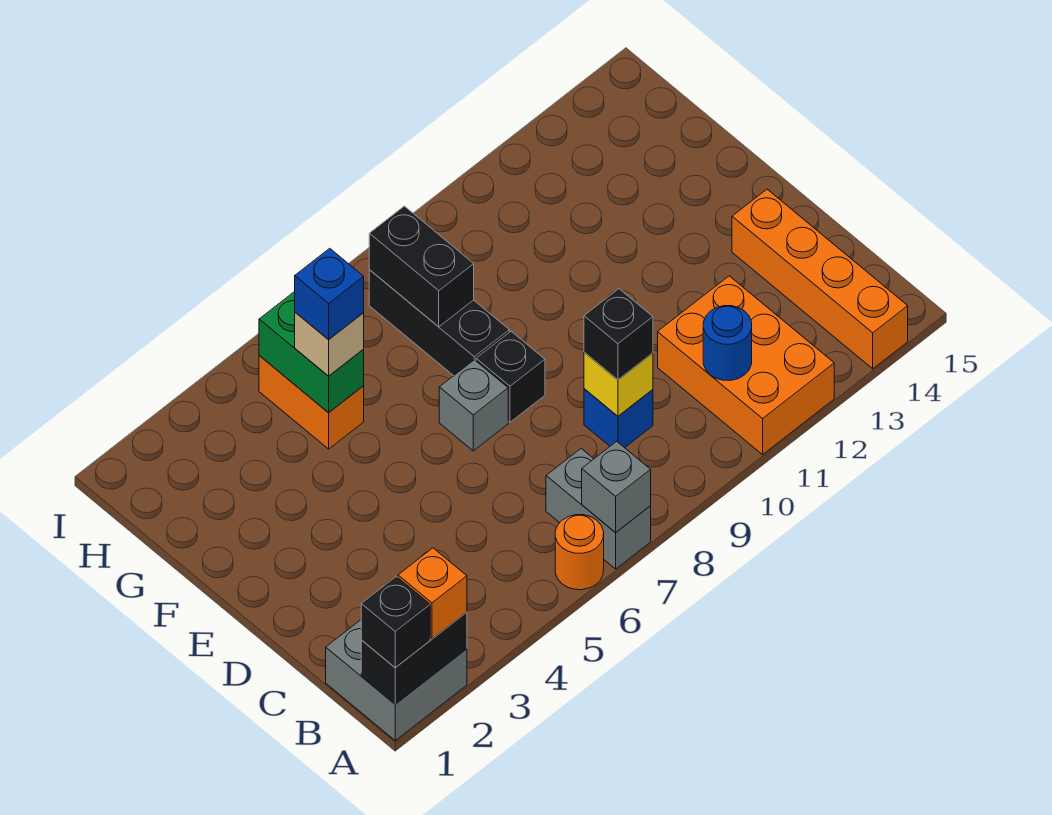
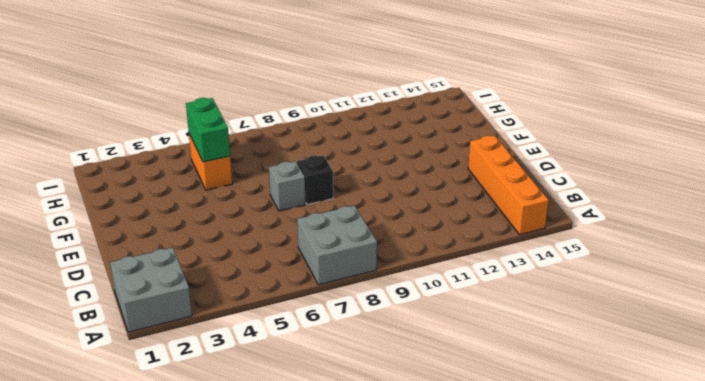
grey 2x2 brick [297,206,377,285] -> grey 1x2 brick [546,449,651,569]
none -> orange 1x1 round brick [555,515,604,590]
none -> orange 2x3 brick [658,276,834,455]
none -> blue 1x1 brick [584,389,653,448]

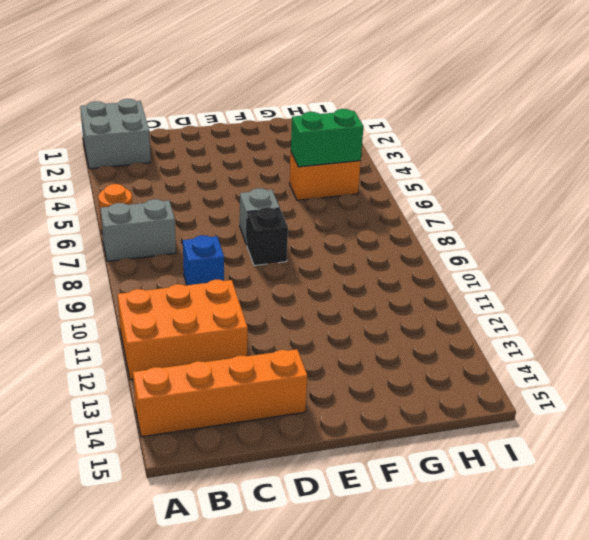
none -> black 1x3 brick [369,270,509,376]
none -> black 1x2 brick [361,612,467,704]
none -> grey 1x1 brick [582,441,651,533]

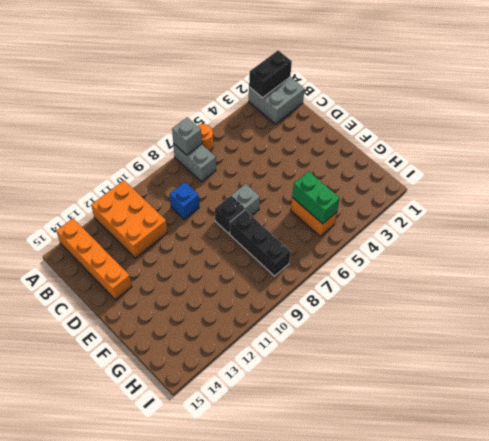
none -> blue 1x1 round brick [703,306,752,381]
none -> yellow 1x1 brick [584,352,653,416]
none -> black 1x2 brick [369,206,474,327]

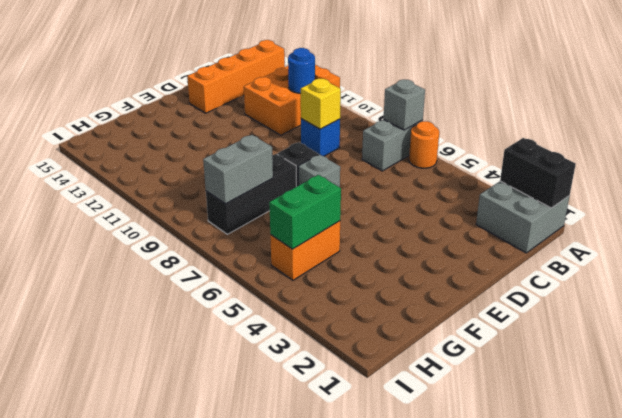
grey 1x2 brick [203,135,273,204] -> black 1x2 brick [369,206,474,327]
none -> black 1x1 brick [361,576,430,668]
none -> orange 1x1 brick [398,548,467,639]
none -> black 1x1 brick [584,289,653,380]

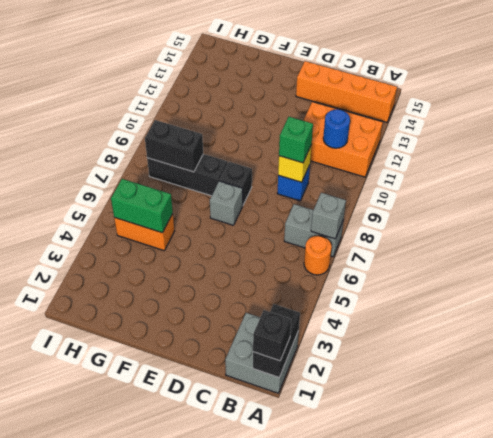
green 1x1 brick [279,117,313,163] -> black 1x1 brick [584,289,653,380]
none -> orange 1x1 brick [398,548,467,639]
none -> tan 1x1 brick [295,312,364,376]
none -> blue 1x1 brick [295,248,364,340]

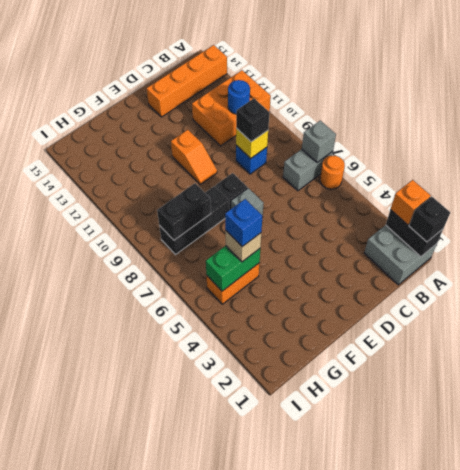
orange 1x2 slope [171,130,217,185] -> none

